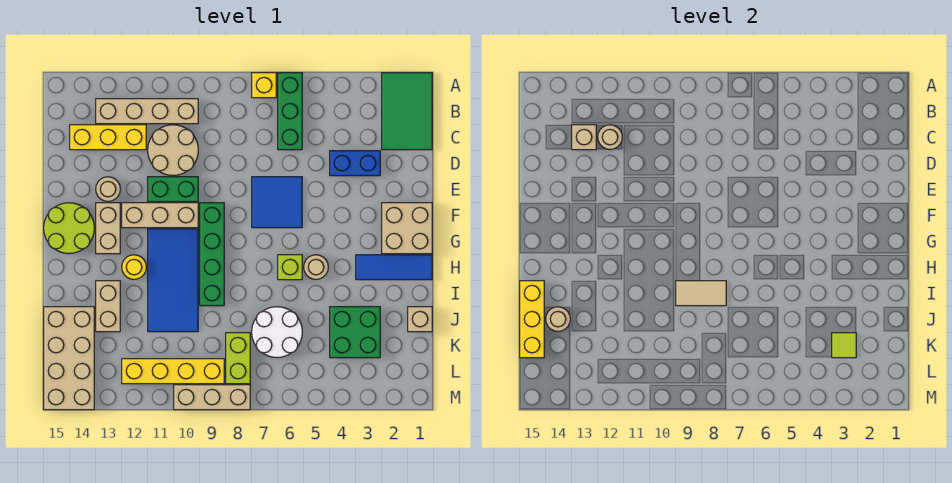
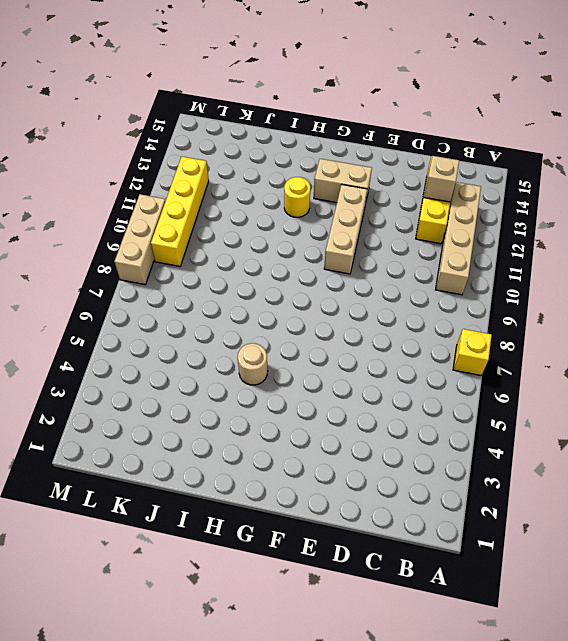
none -> green 2x3 tile [382,73,432,150]
none -> green 1x3 brick [278,73,302,150]
none -> tan 2x2 round brick [148,125,198,176]
none -> blue 1x2 brick [330,151,380,176]

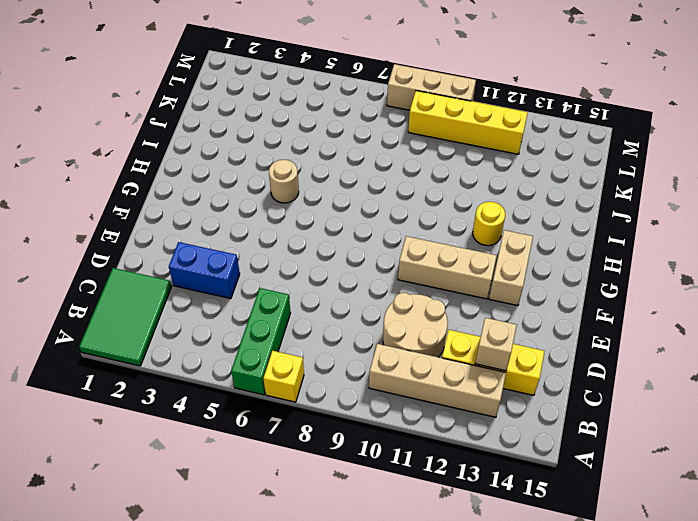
none -> blue 2x2 tile [252,177,302,228]
none -> green 1x2 brick [148,177,198,202]
none -> tan 1x1 round brick [96,177,120,201]
none -> tan 2x2 brick [382,203,432,254]

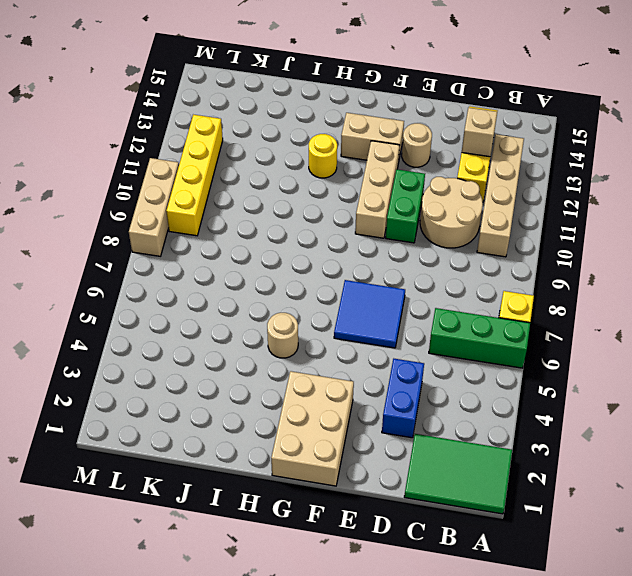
tan 2x3 brick [271,371,354,486] -> tan 2x2 brick [382,203,432,254]
none -> green 1x4 brick [200,203,224,306]
none -> lime 2x2 round brick [44,203,94,254]
none -> blue 2x4 tile [148,229,198,332]
none -> blue 1x3 tile [356,255,432,280]

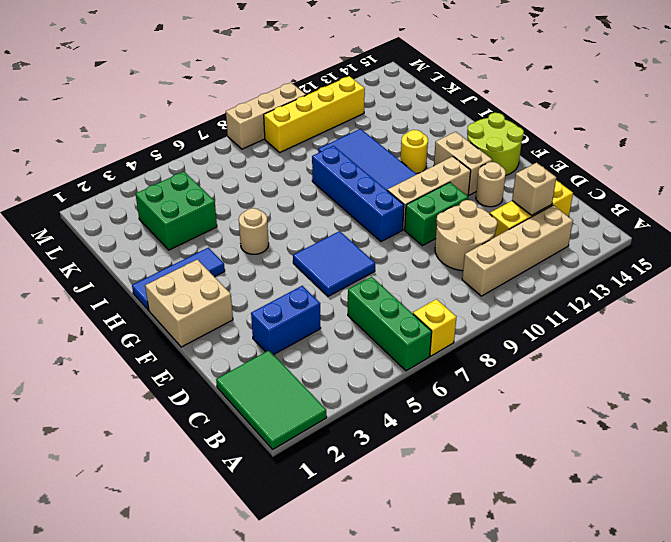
blue 1x4 brick [312,146,404,242] -> green 1x4 brick [200,203,224,306]
none -> lime 1x1 brick [278,255,302,280]
none -> tan 1x2 brick [96,281,120,332]
none -> tan 1x1 brick [408,307,432,332]
none -> white 2x2 round brick [252,307,302,358]

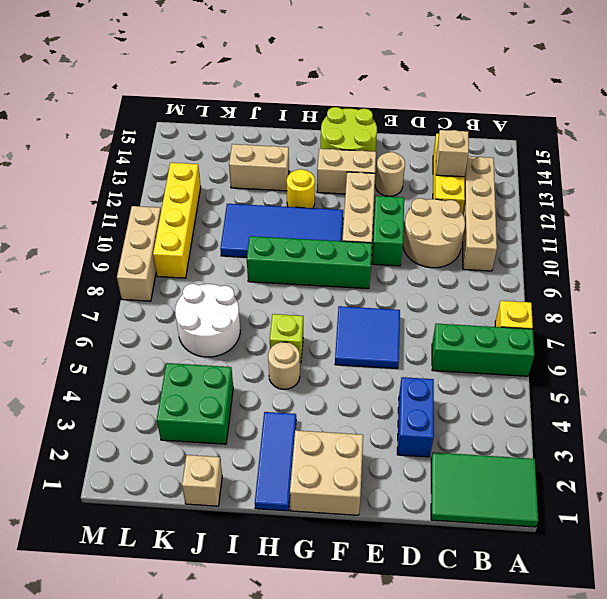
none -> tan 2x4 brick [44,307,94,410]
none -> lime 1x2 brick [226,333,250,384]
none -> tan 1x1 round brick [598,125,622,149]
none -> tan 1x2 tile [676,281,726,306]

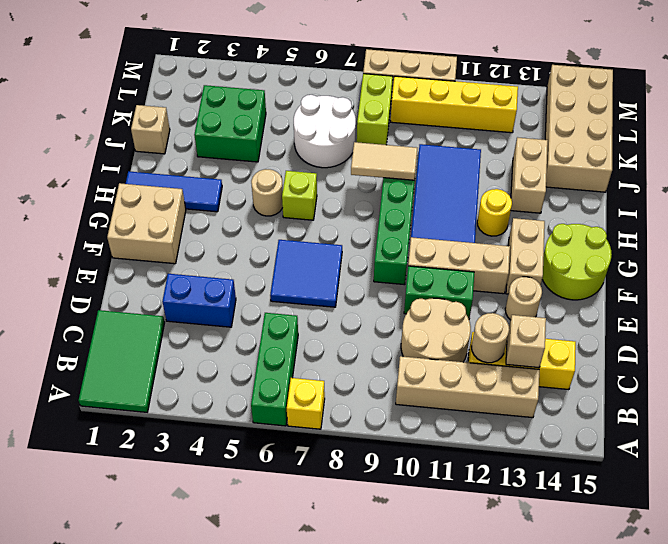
none -> yellow 1x3 brick [520,281,544,358]
none -> tan 1x1 round brick [546,307,570,331]
none -> lime 1x1 tile [832,333,856,358]

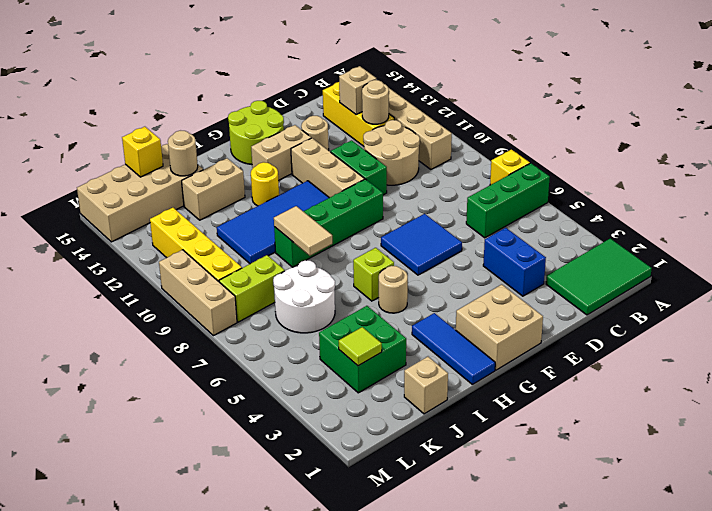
yellow 1x1 brick [122,127,163,177] -> yellow 1x3 brick [520,281,544,358]

